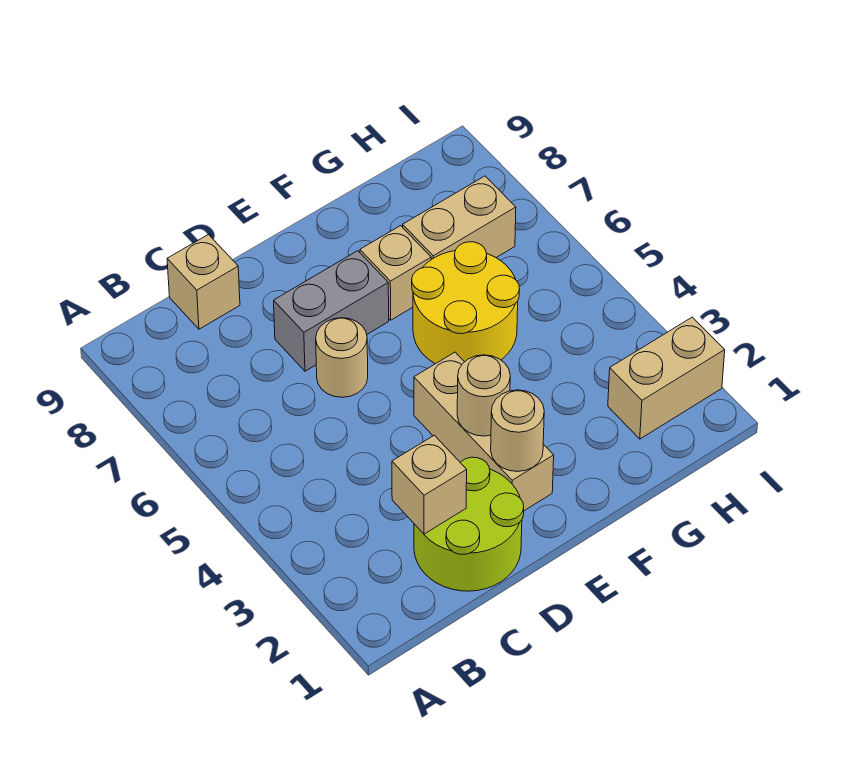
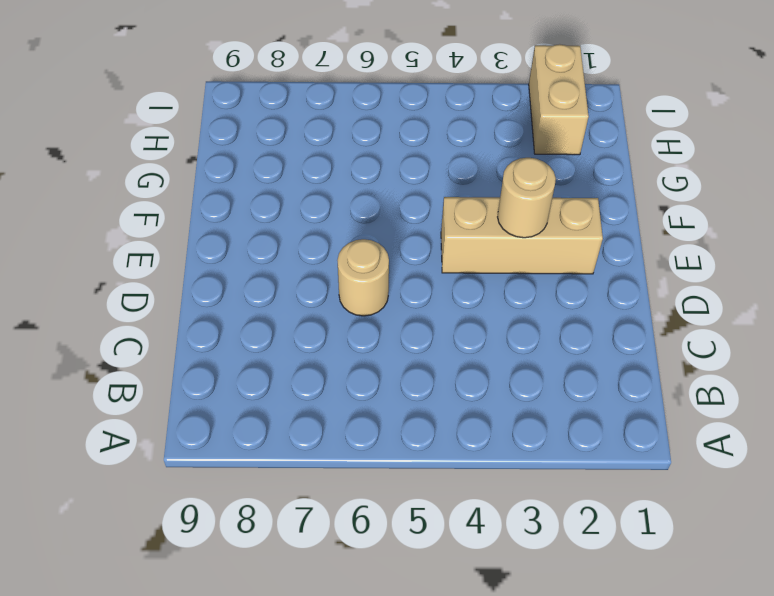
none -> lime 2x2 round brick [414,457,524,591]
none -> tan 1x1 brick [167,235,240,329]
none -> grey 1x2 brick [274,251,389,371]

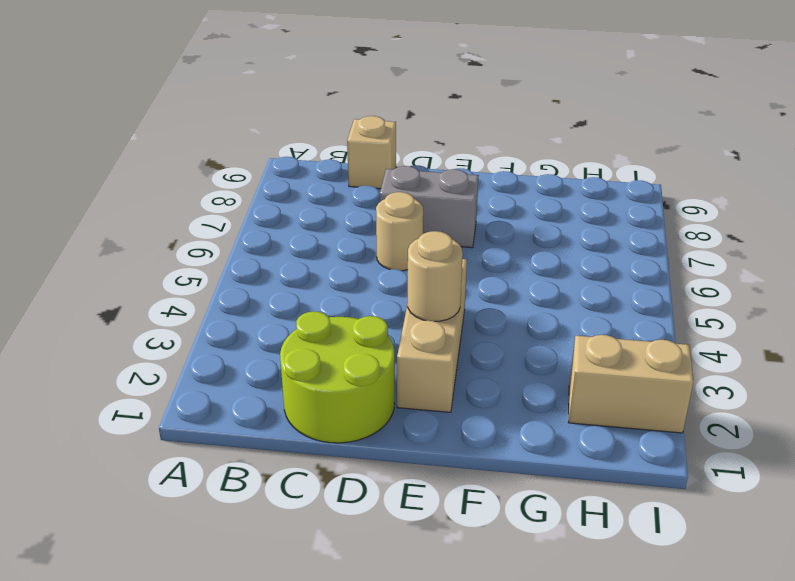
none -> yellow 2x2 round brick [412,242,520,364]
none -> tan 1x1 brick [360,226,431,320]
none -> tan 1x2 brick [403,176,516,260]

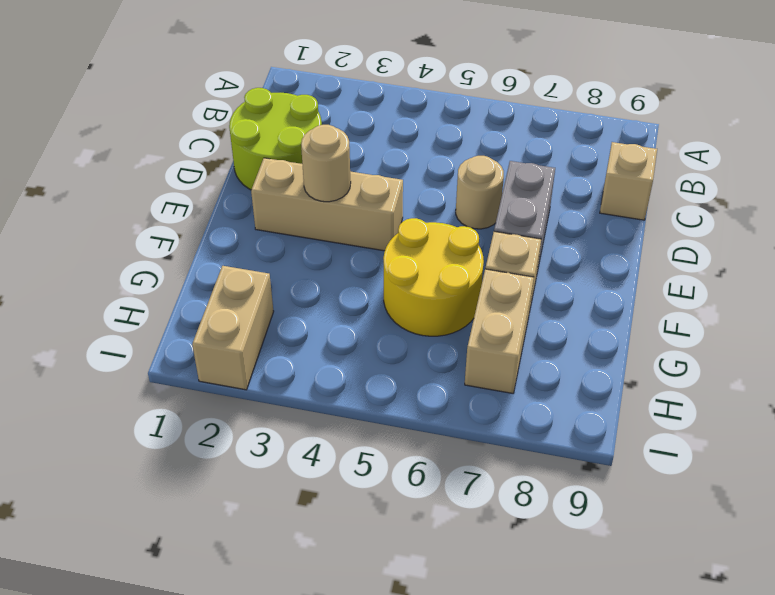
none -> tan 1x1 brick [392,435,467,534]
none -> tan 1x1 round brick [491,390,544,472]

